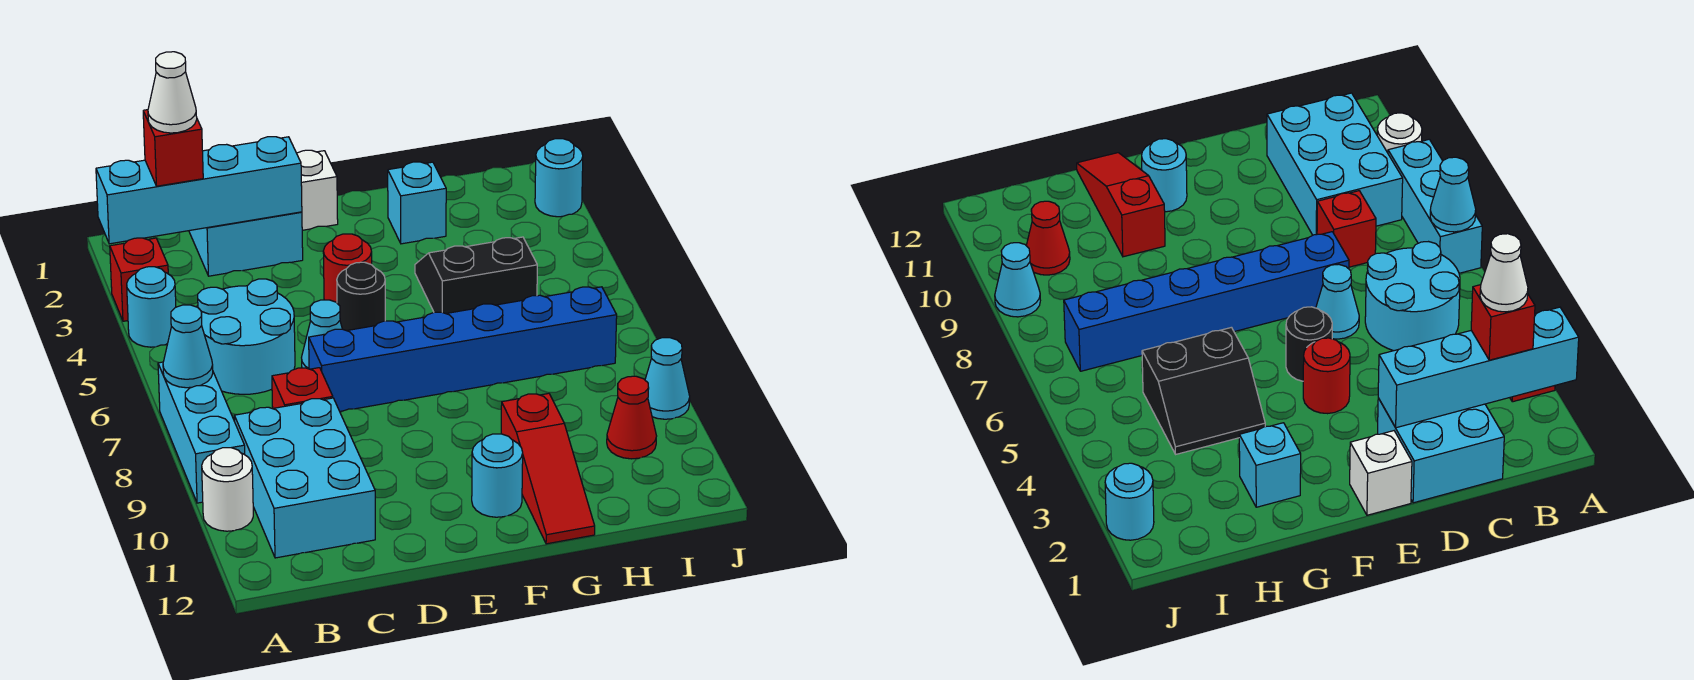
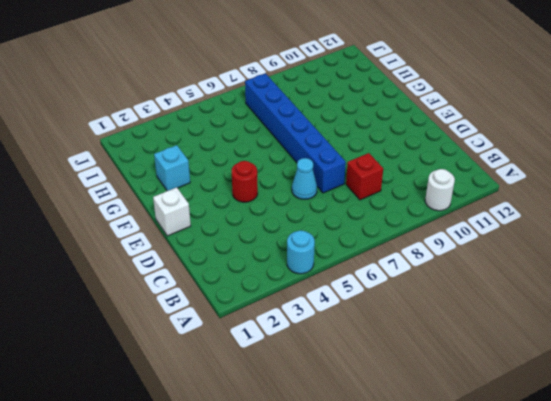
none -> red 1x1 brick [110,238,168,321]
none -> cyan 1x3 brick [158,362,245,503]
none -> cyan 2x2 round brick [197,279,295,394]

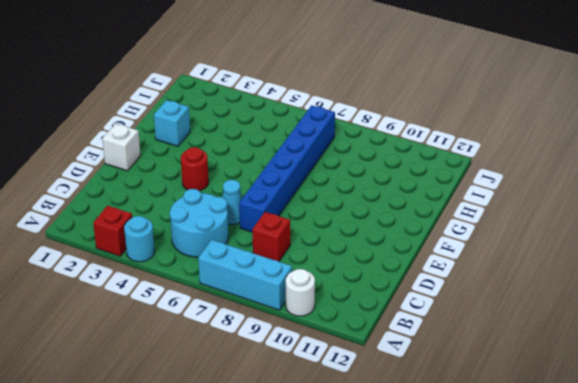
none -> cyan 2x3 brick [234,398,375,558]
none -> cyan 2x2 brick [189,212,303,276]
none -> black 1x1 round brick [337,262,385,331]

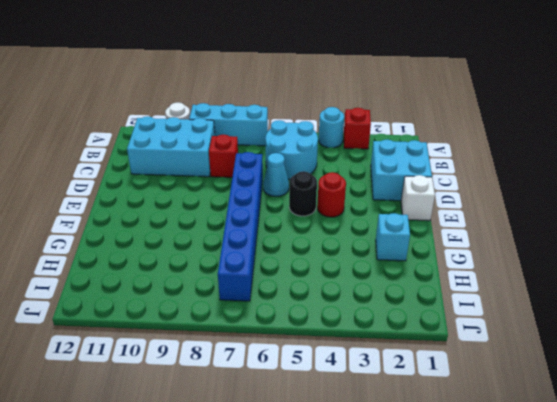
none -> cyan 1x1 round brick [472,434,523,517]
none -> black 2x2 slope [415,237,537,314]
none -> red 1x3 slope [501,393,595,544]

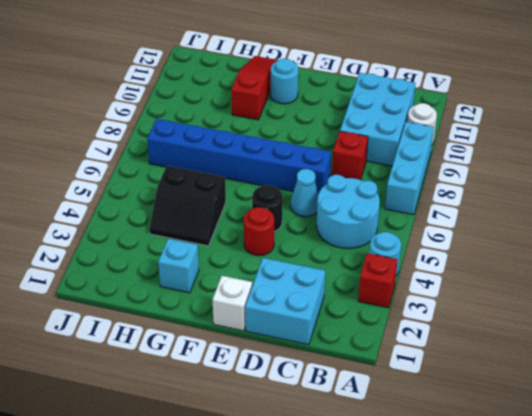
none -> red 1x1 cone [607,376,656,459]
none -> cyan 1x1 round brick [535,139,583,217]
none -> cyan 1x1 cone [645,338,690,419]

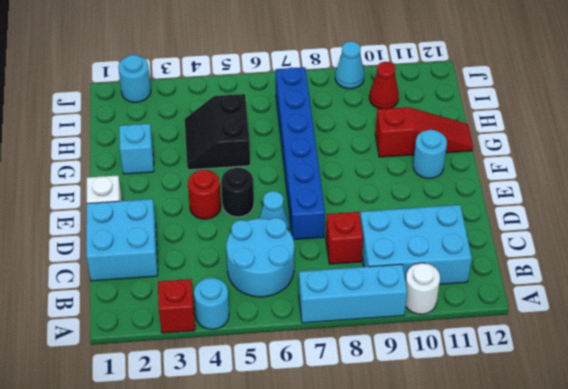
none -> cyan 1x4 brick [96,137,302,244]
none -> cyan 1x1 cone [163,305,213,388]
none -> red 1x1 brick [143,110,203,186]

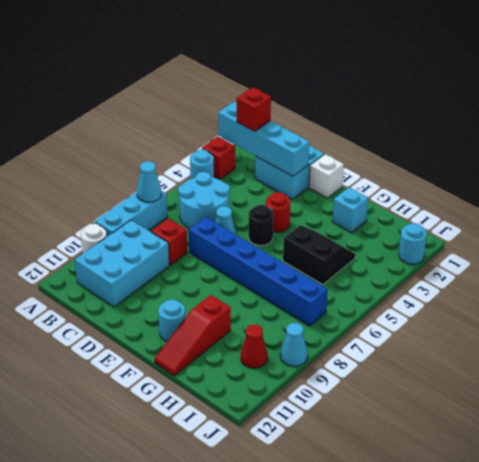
none -> white 1x1 cone [148,52,197,133]

